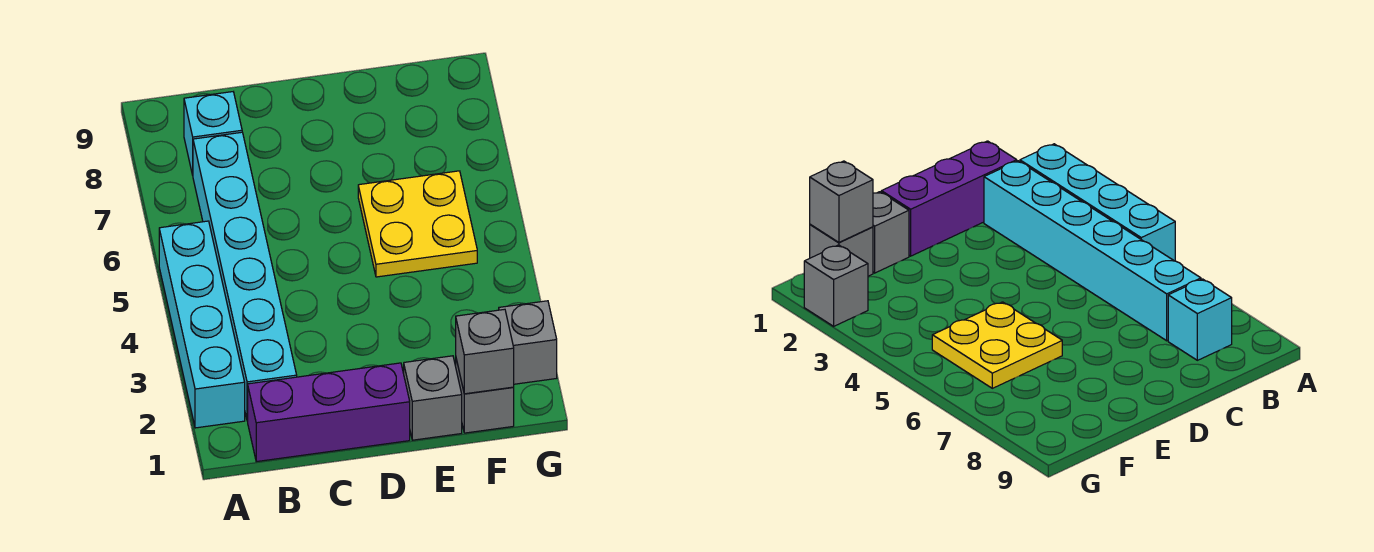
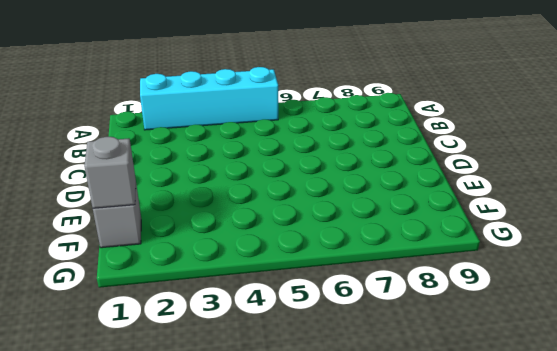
none -> purple 1x3 brick [248,363,410,462]
none -> cyan 1x6 brick [193,132,297,421]

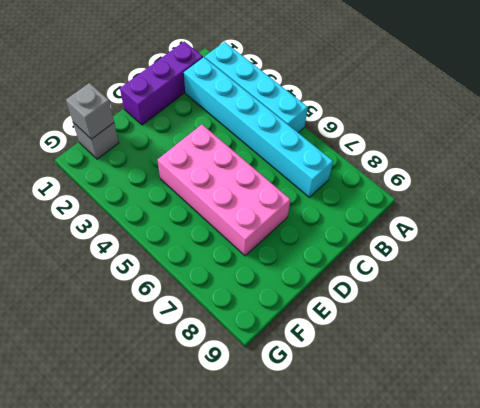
pink 2x4 brick [158,125,290,256] -> yellow 2x2 plate [358,171,477,277]
none -> cyan 1x1 brick [184,92,242,175]
none -> grey 1x1 brick [404,356,462,440]

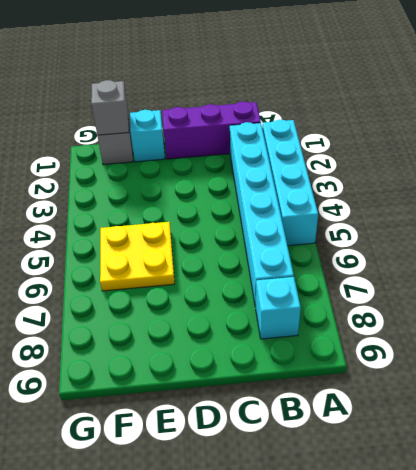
cyan 1x1 brick [130,110,165,162] -> grey 1x1 brick [404,356,462,440]
none -> grey 1x1 brick [499,301,557,384]

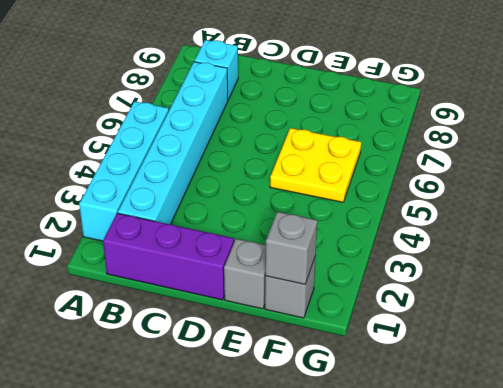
none -> grey 1x1 brick [499,301,557,384]

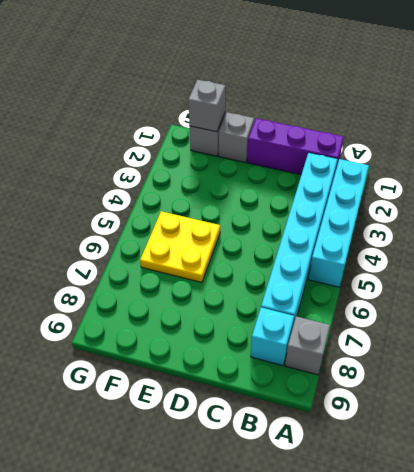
grey 1x1 brick [285,316,330,375] -> grey 1x1 brick moved to [499,301,557,384]

